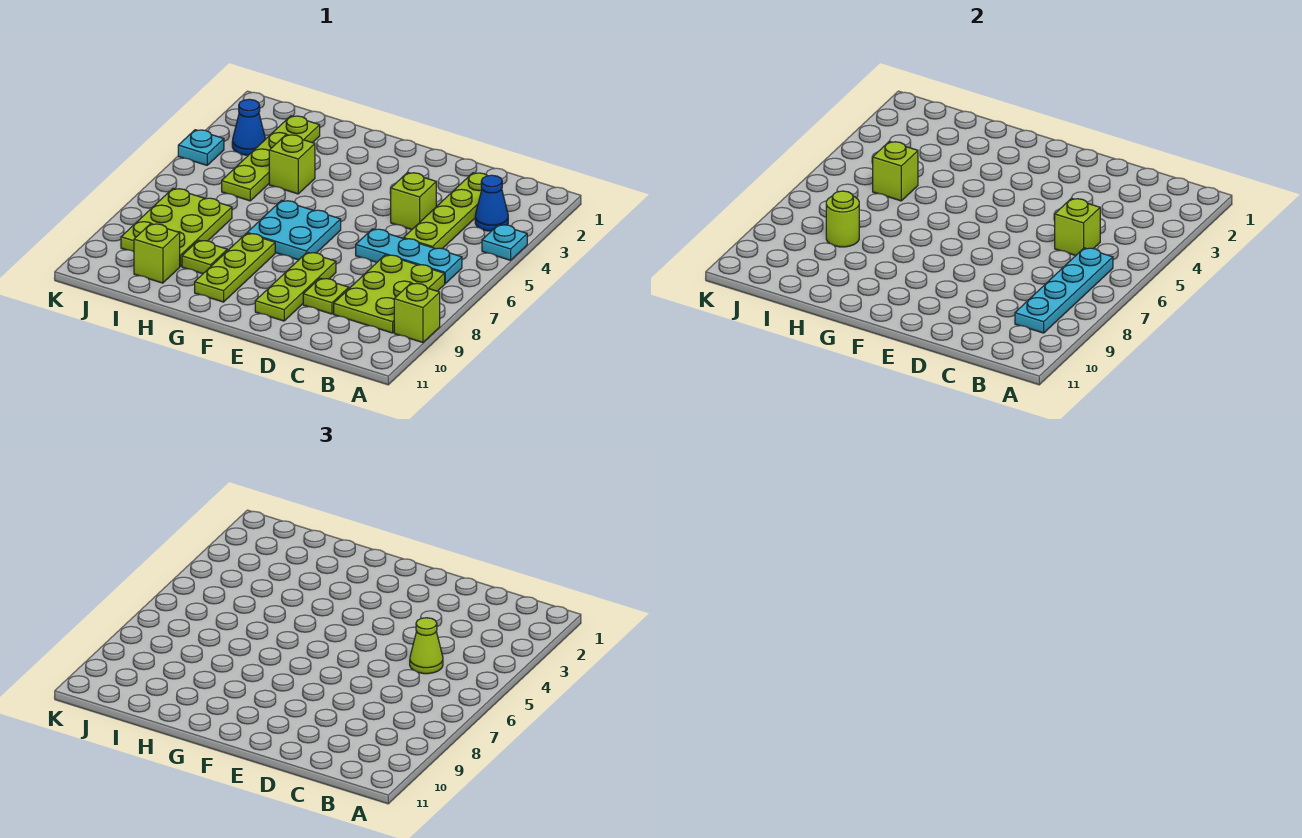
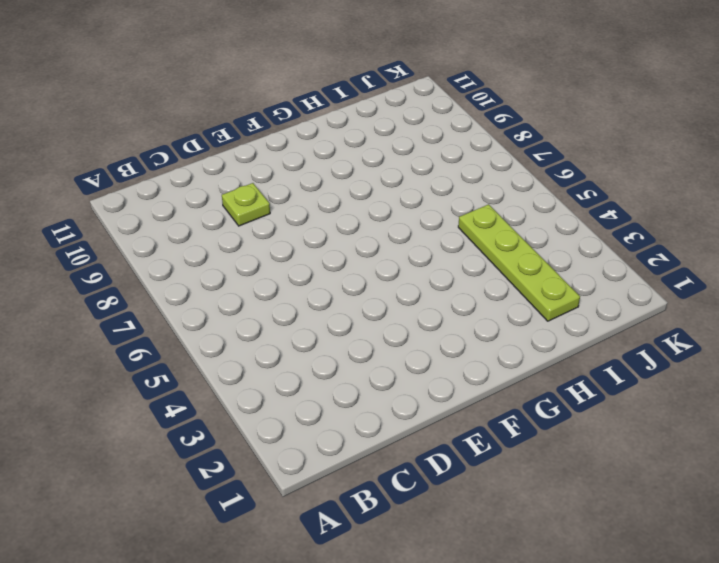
none -> cyan 1x1 plate [482,225,527,260]
none -> lime 1x1 brick [394,283,440,343]
none -> blue 1x1 cone [475,175,508,231]

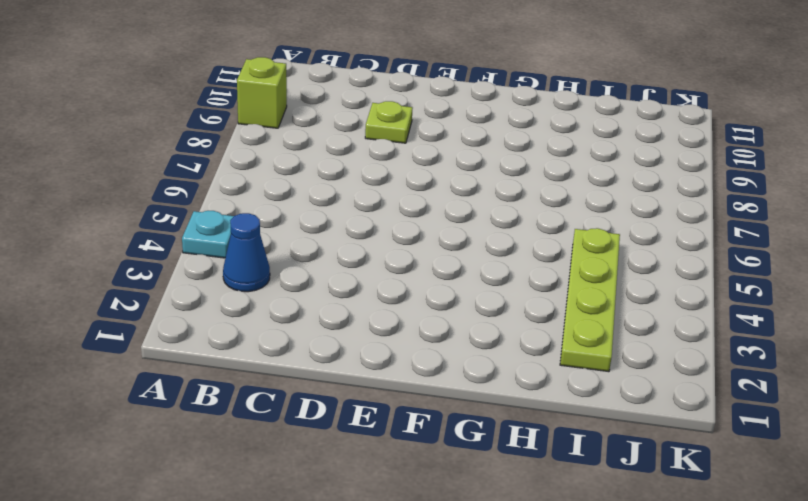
none -> cyan 1x3 plate [356,229,462,284]
none -> lime 2x3 plate [334,255,445,333]
none -> lime 1x4 plate [404,173,487,249]

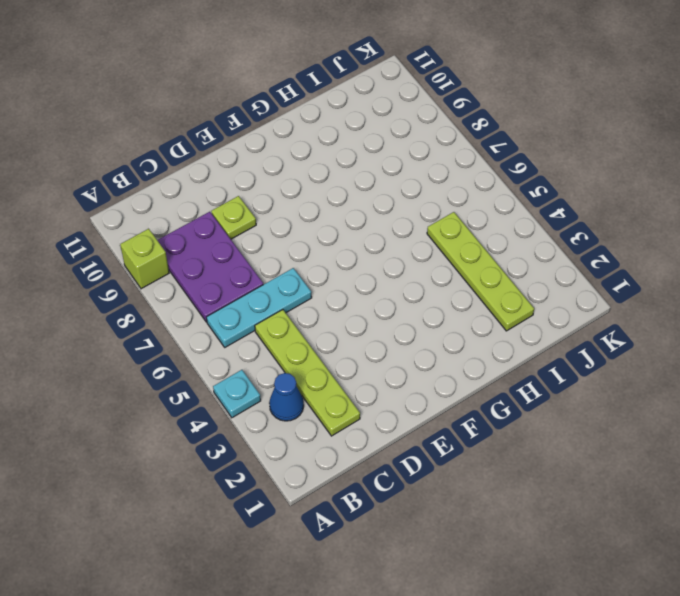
purple 2x3 plate [157,212,263,322] -> lime 2x3 plate [334,255,445,333]
none -> lime 1x1 brick [390,172,436,230]
none -> lime 1x3 plate [255,252,336,321]
none -> cyan 2x2 plate [247,200,341,260]

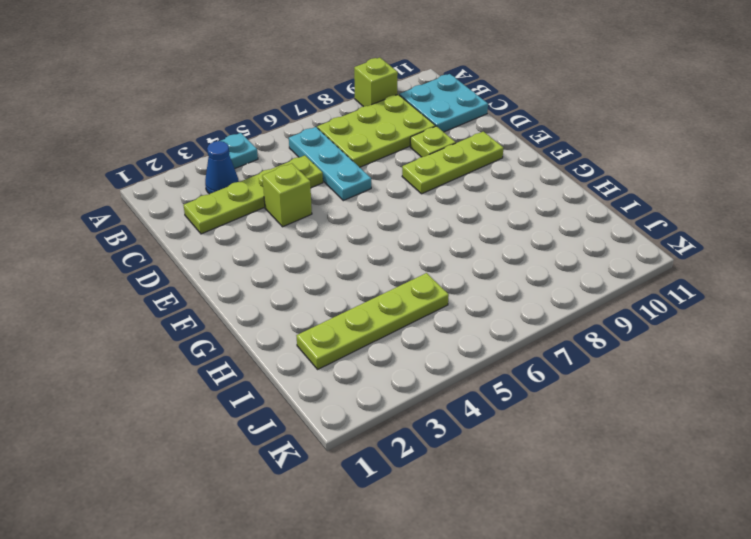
cyan 2x2 plate [399,74,488,132] -> cyan 2x2 plate moved to [247,200,341,260]
none -> lime 1x3 plate [195,233,275,302]
none -> lime 1x1 brick [269,134,315,194]
none -> lime 1x1 plate [182,240,227,274]

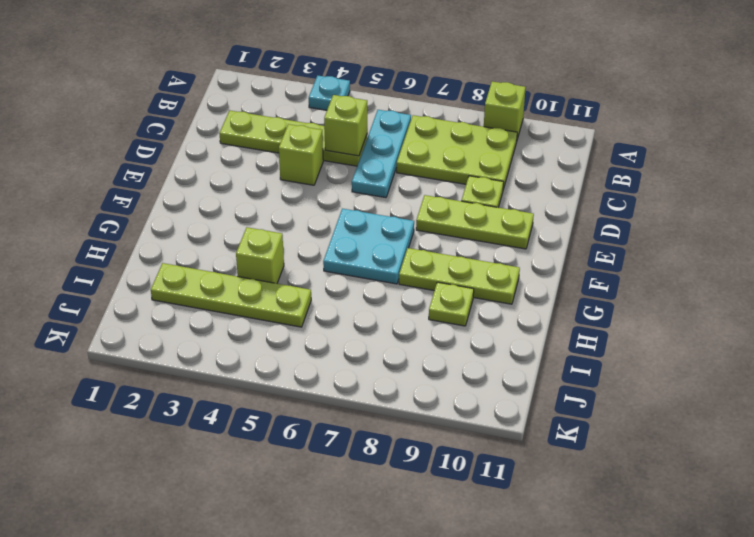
none -> blue 1x1 cone [475,175,508,231]
none -> lime 2x3 plate [121,189,232,266]
none -> lime 1x1 brick [134,224,180,283]

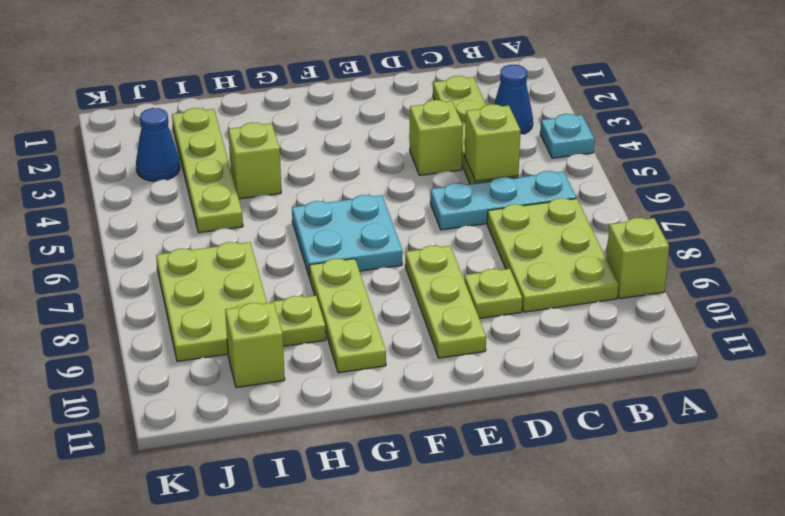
none -> cyan 1x1 plate [178,130,224,165]
none -> cyan 1x4 plate [1015,248,1113,333]
none -> lime 1x1 brick [873,141,918,201]

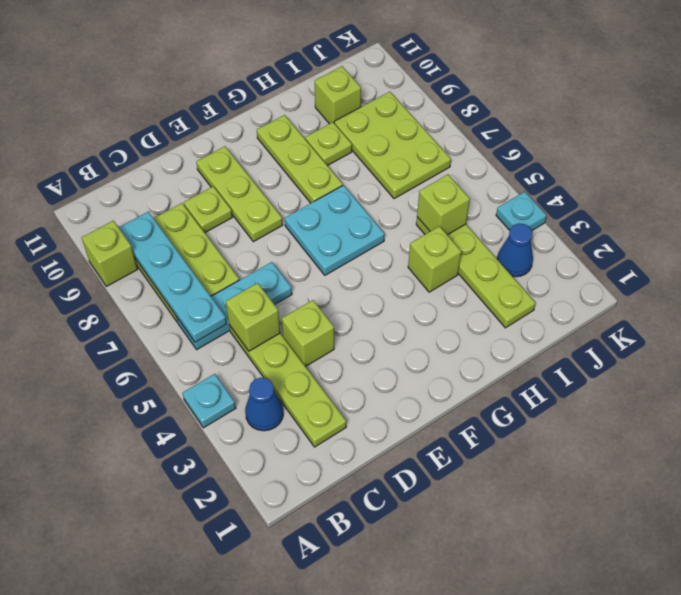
none -> lime 1x1 round brick [826,191,859,247]
none -> lime 1x1 cone [410,618,443,674]

